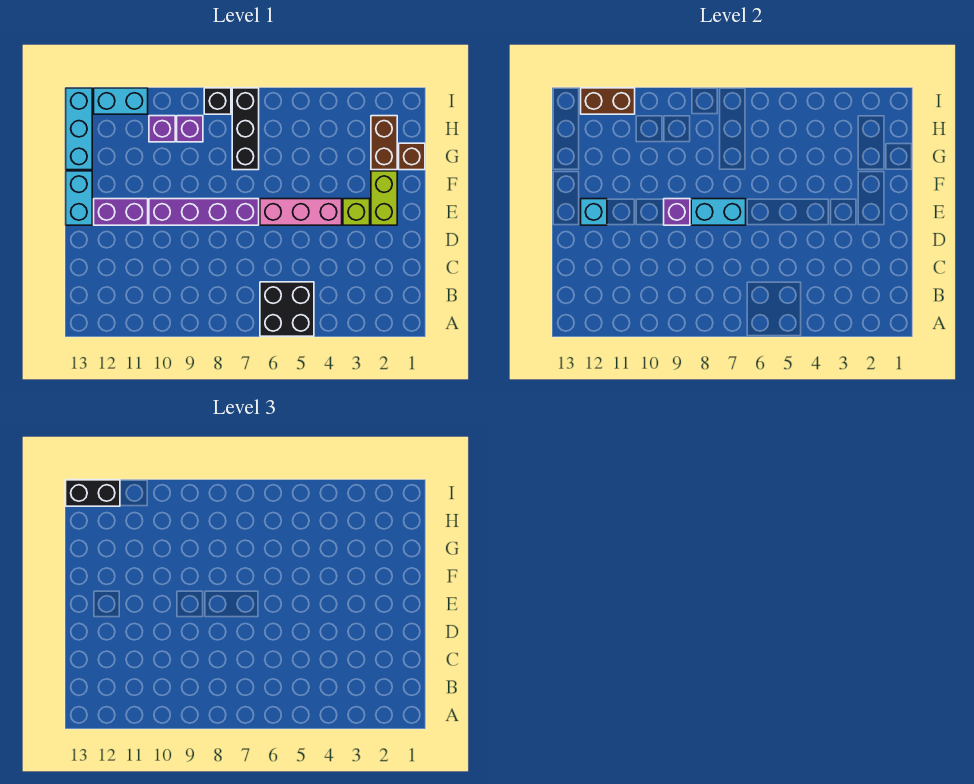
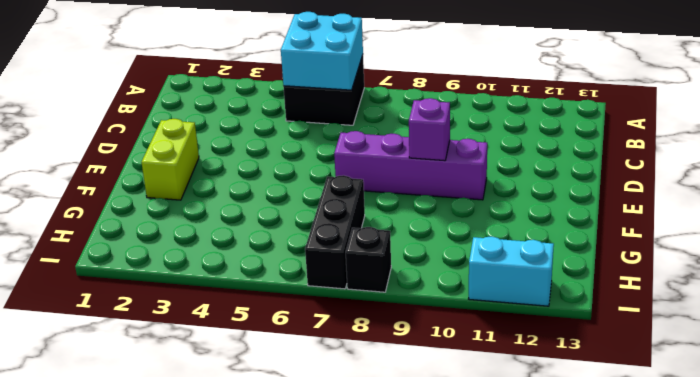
cyan 2x2 brick [281,12,363,90] -> none
none -> lime 1x1 brick [343,199,370,225]
none -> pink 1x3 brick [260,199,342,225]
none -> purple 1x2 brick [94,199,148,225]

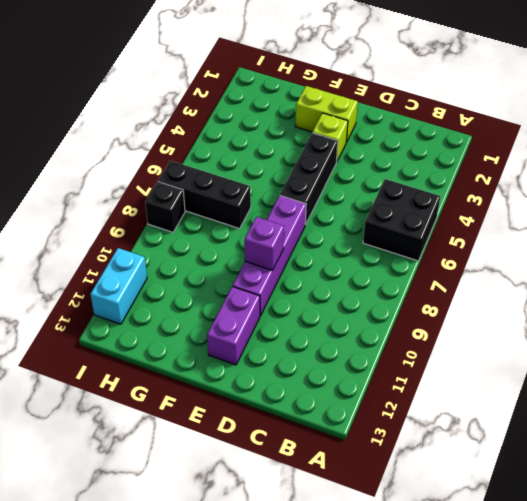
black 1x3 brick [280,133,338,225] -> pink 1x3 brick [260,199,342,225]
none -> cyan 1x2 brick [66,171,92,225]
none -> brown 1x1 brick [399,143,425,170]
none -> brown 1x2 brick [371,116,397,170]

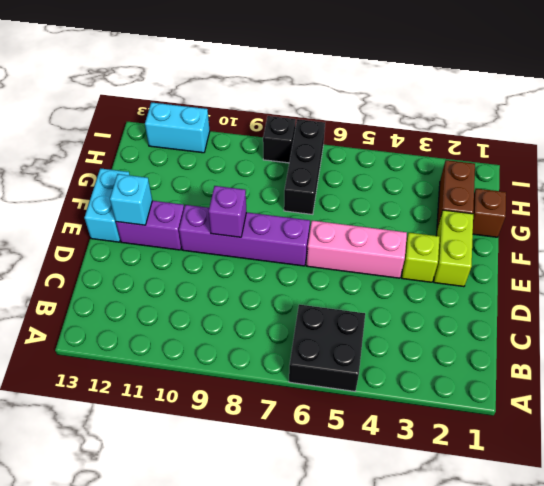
none -> cyan 1x3 brick [66,88,92,170]
none -> purple 1x1 brick [177,116,203,142]
none -> purple 1x1 brick [149,116,175,142]

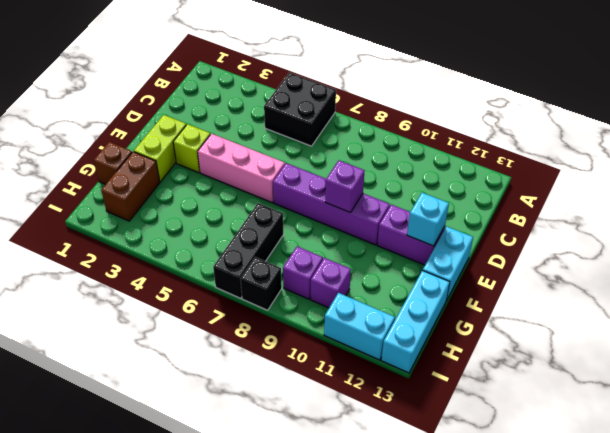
none -> cyan 1x2 brick [691,199,746,225]
none -> brown 1x2 brick [581,88,635,114]
none -> black 1x2 brick [66,480,120,506]

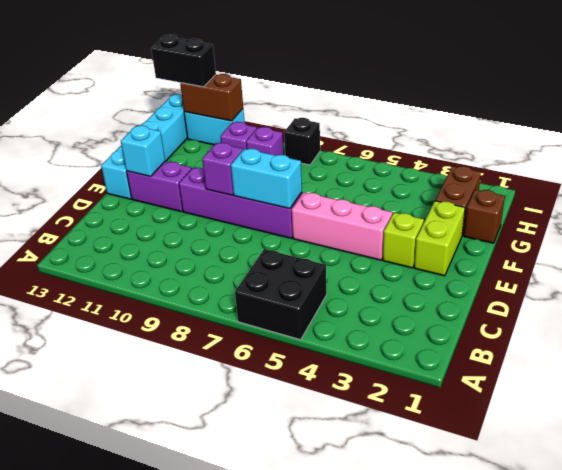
none -> black 1x3 brick [232,88,259,170]

